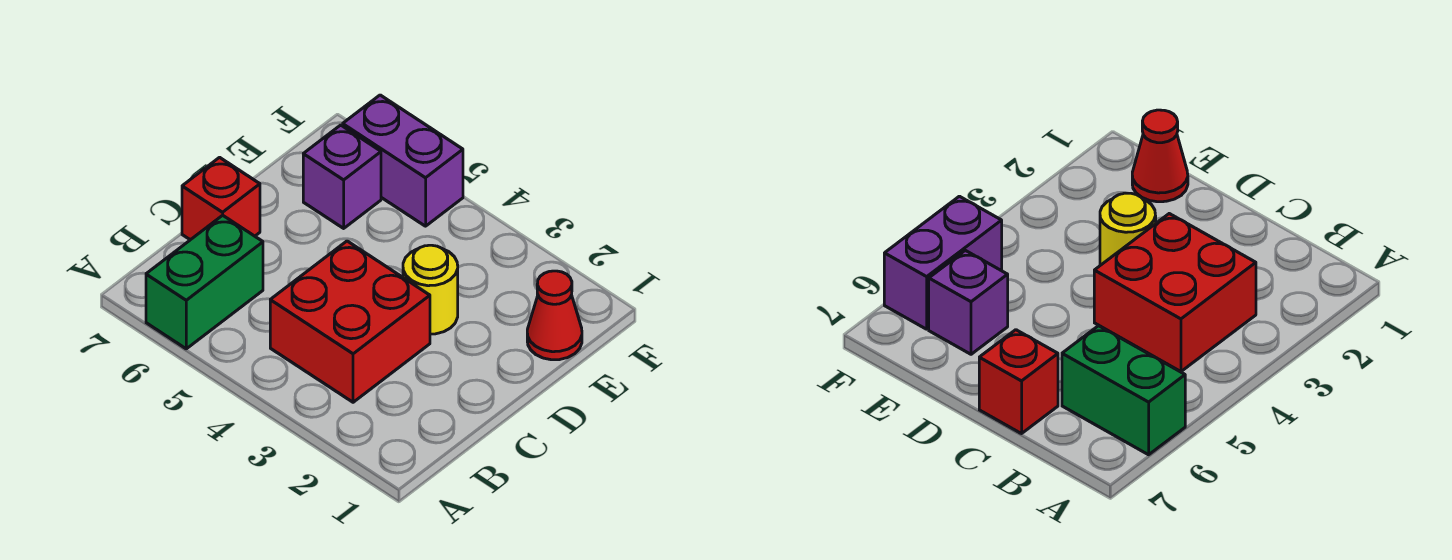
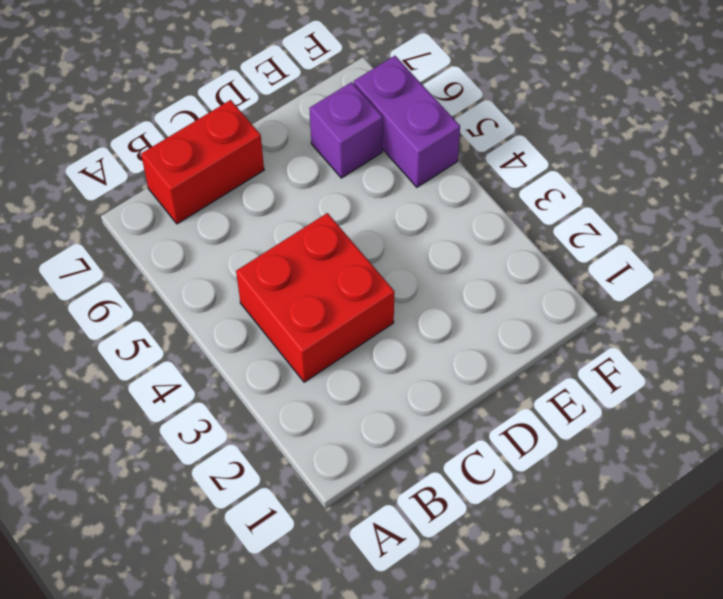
red 1x2 brick [141,100,264,224] -> red 1x1 brick [182,157,260,240]
none -> green 1x2 brick [146,215,263,349]
none -> yellow 1x1 round brick [403,245,458,334]

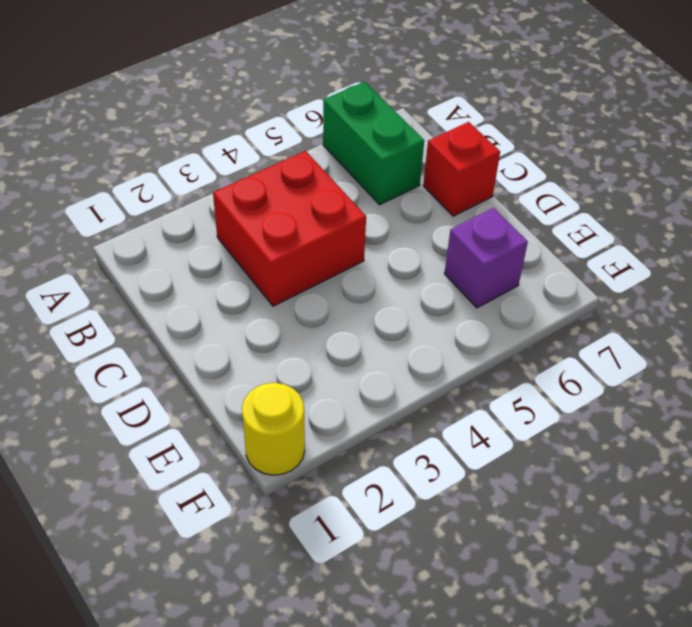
yellow 1x1 round brick [242,383,305,475] -> yellow 1x1 round brick moved to [403,245,458,334]
none -> red 1x1 cone [527,271,582,360]
none -> purple 1x2 brick [343,95,463,226]

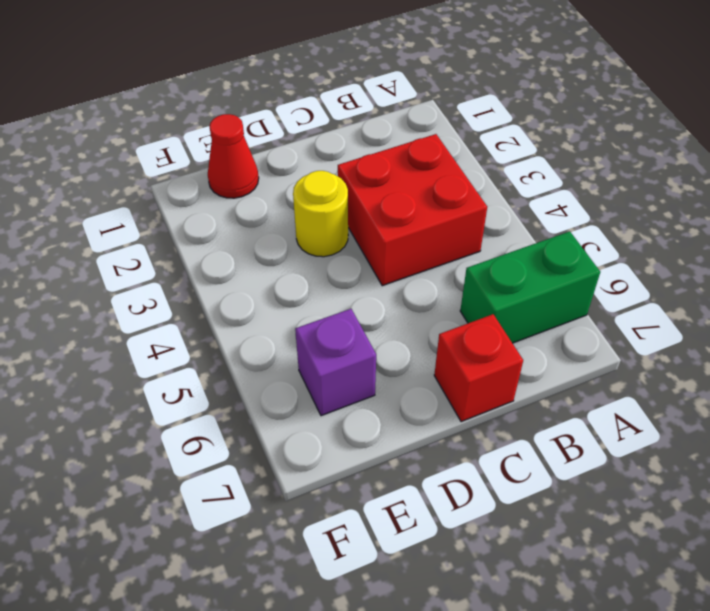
none -> purple 1x2 brick [343,95,463,226]

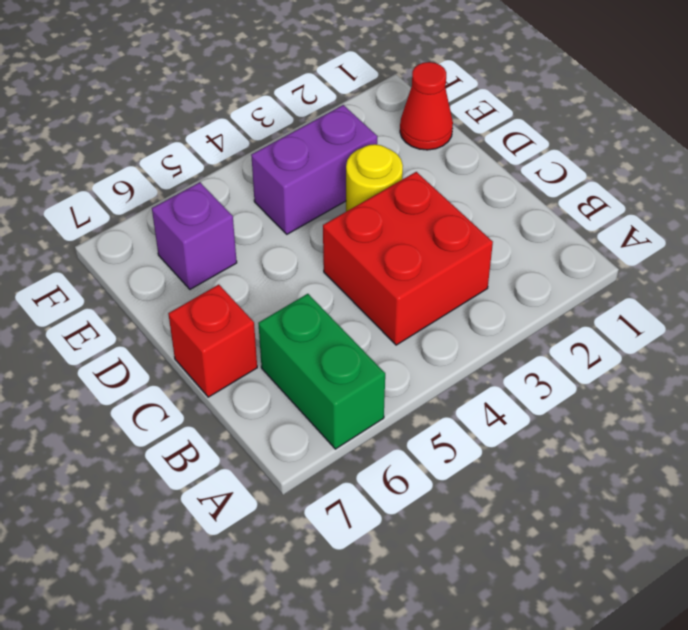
purple 1x2 brick [251,105,377,234] -> purple 1x2 brick moved to [343,95,463,226]

